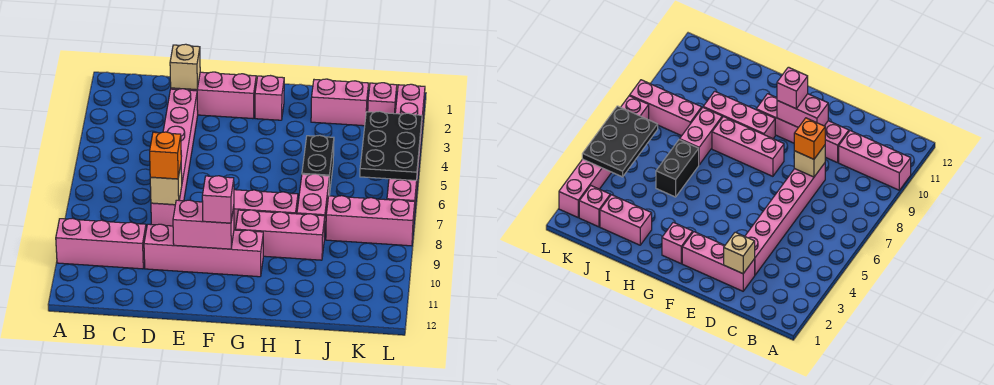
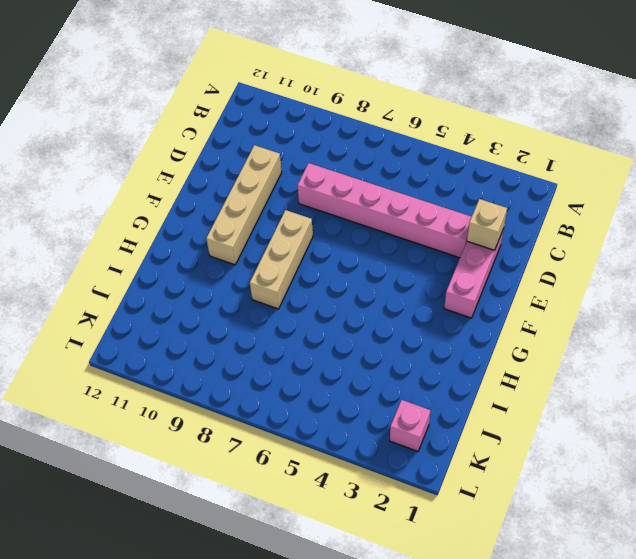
tan 1x4 brick [206,145,282,265] -> pink 1x4 brick [144,224,263,277]
tan 1x3 brick [250,210,313,309] -> pink 1x3 brick [234,190,298,230]
none -> pink 1x3 brick [56,218,146,269]
none -> pink 1x1 brick [255,76,284,120]
none -> pink 1x3 brick [236,210,325,260]

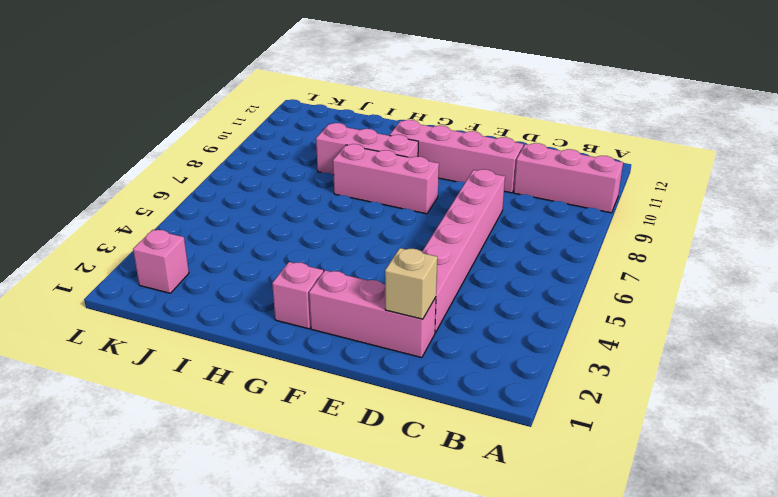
none -> pink 1x2 brick [311,79,369,126]
none -> black 1x2 brick [302,135,334,196]
none -> pink 1x2 brick [297,174,329,239]

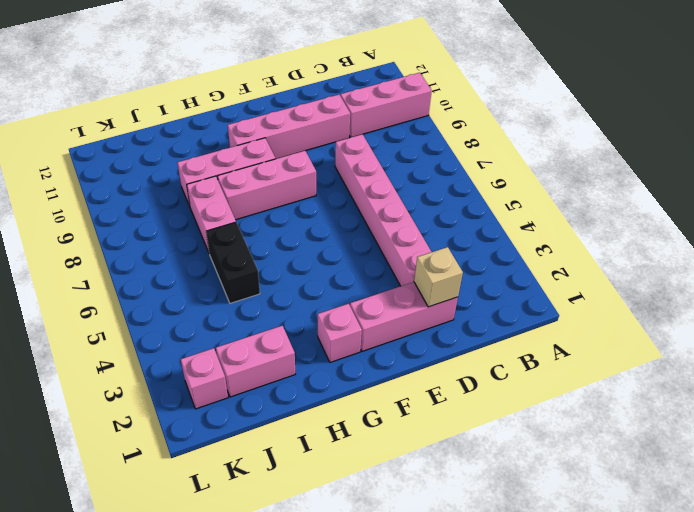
none -> pink 1x3 brick [326,196,415,246]
none -> pink 1x6 brick [387,84,425,217]
none -> tan 1x1 brick [150,165,182,205]

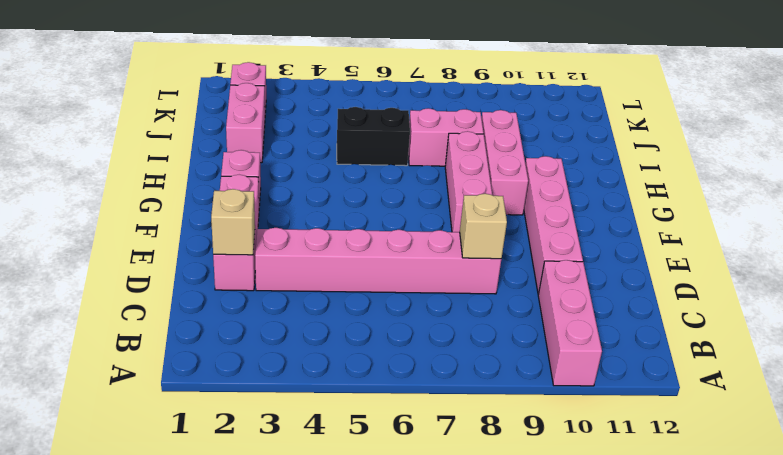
none -> pink 1x3 brick [326,196,415,246]
none -> pink 1x6 brick [387,84,425,217]
none -> pink 1x2 brick [173,200,234,249]

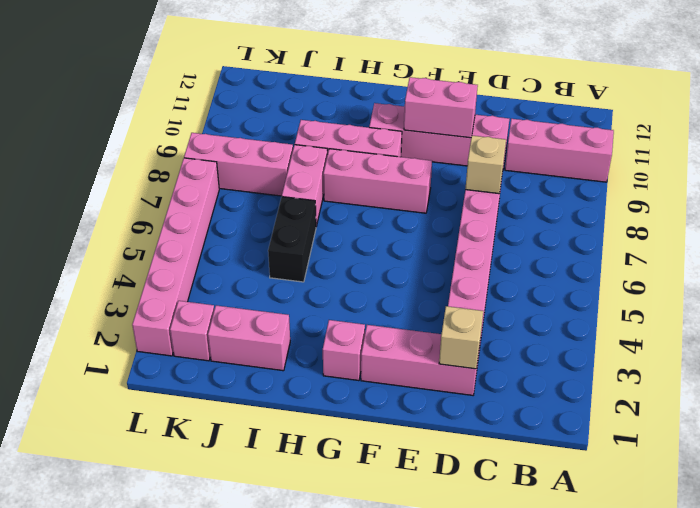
none -> black 2x3 plate [360,111,422,181]
none -> orange 1x1 brick [150,132,181,179]
none -> pink 1x1 brick [202,176,234,223]

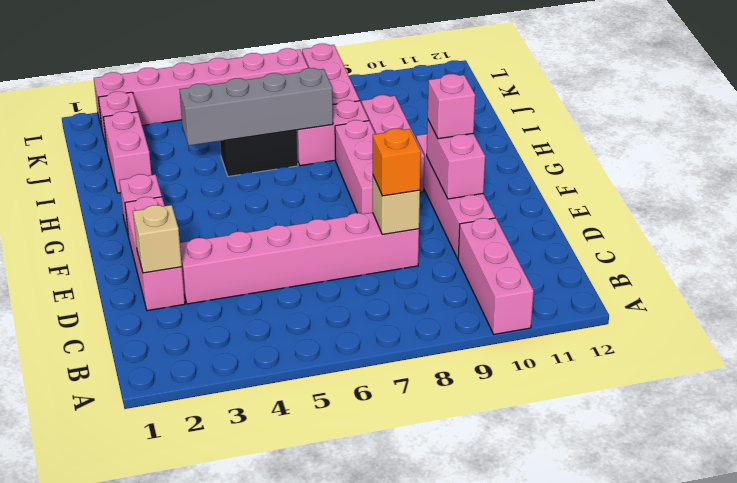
grey 1x4 brick [179,68,333,146] -> none
none -> black 2x3 plate [360,111,422,181]

